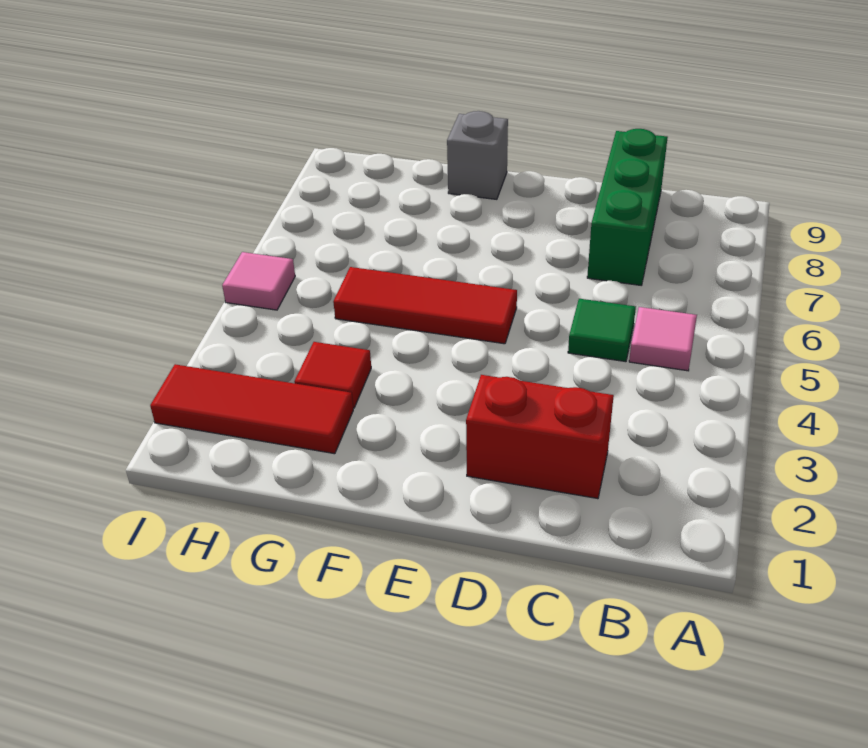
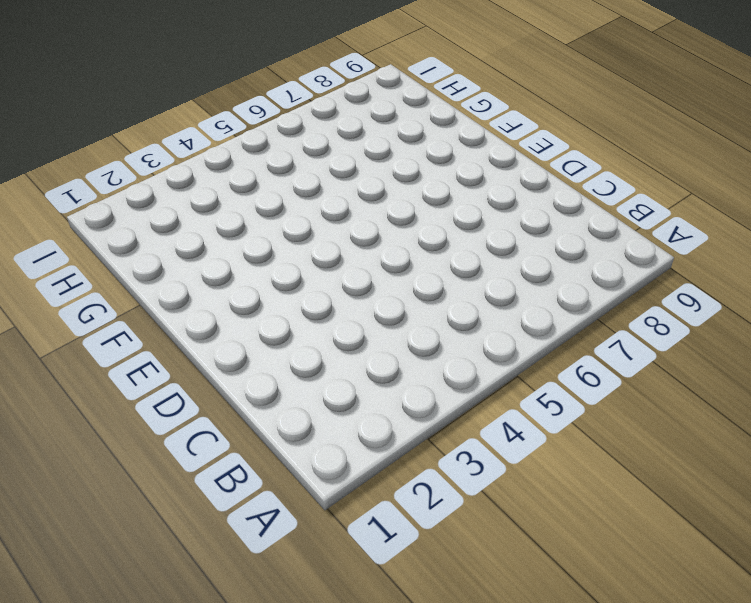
none -> pink 1x1 tile [629,307,697,371]
none -> red 1x2 brick [466,375,614,499]

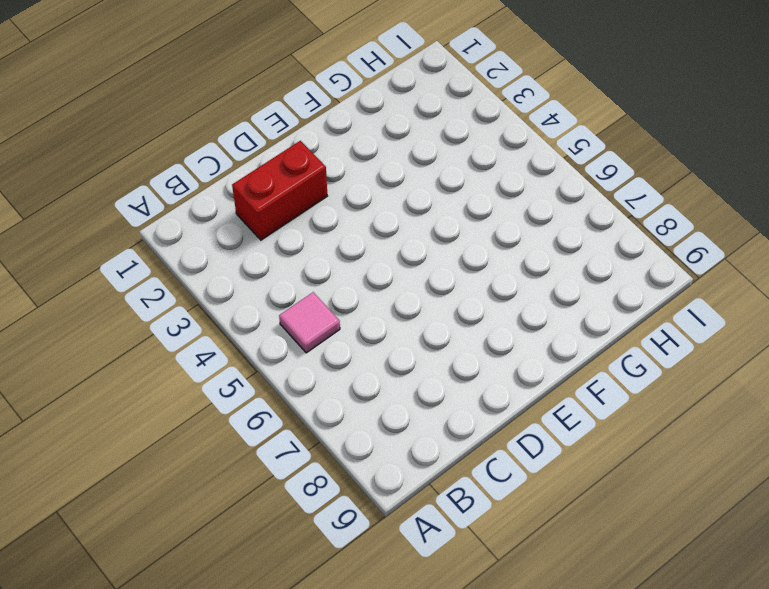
none -> green 1x1 tile [568,299,636,362]
none -> green 1x3 brick [587,129,668,285]

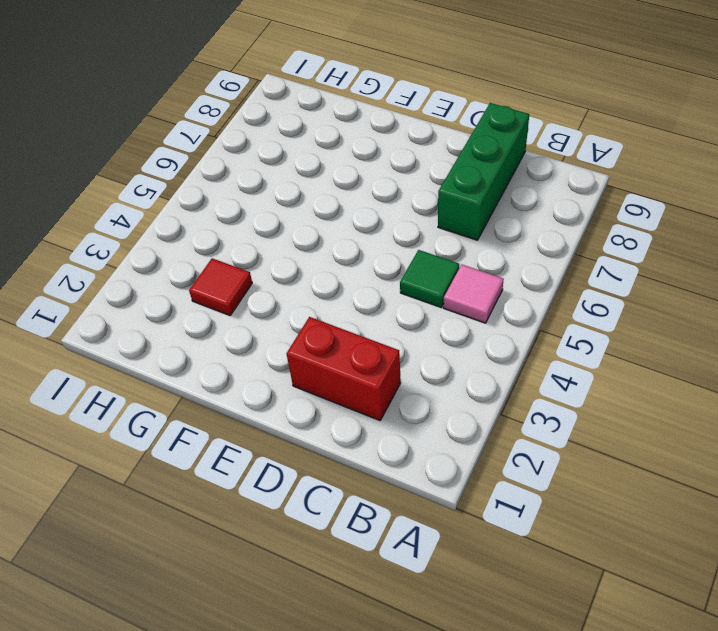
none -> red 1x3 tile [333,267,517,344]
none -> grey 1x1 brick [447,111,508,199]

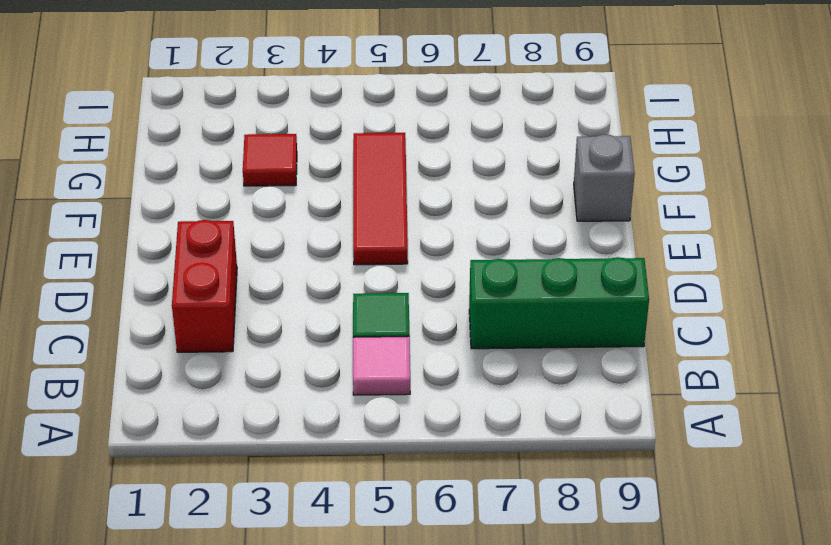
none -> red 1x3 tile [150,364,353,454]
none -> pink 1x1 tile [222,252,295,310]

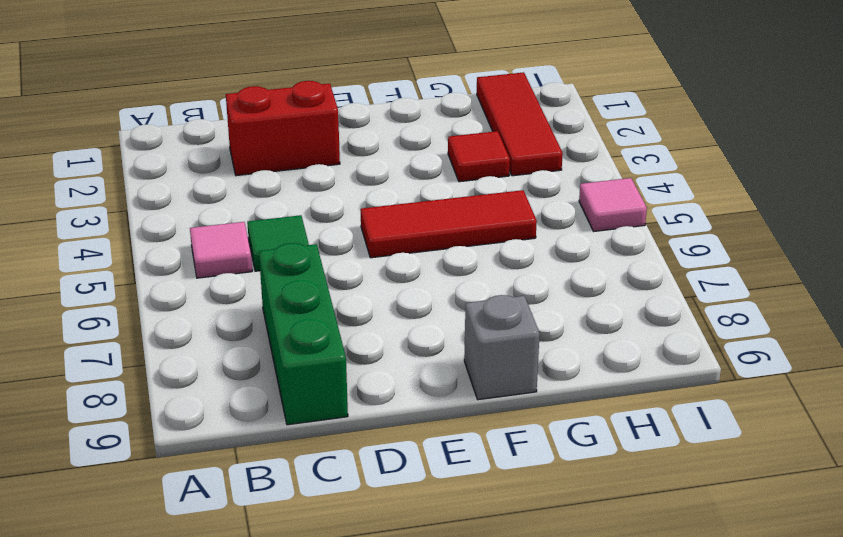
red 1x3 tile [477,72,563,176] -> red 1x3 tile turned to [150,364,353,454]

